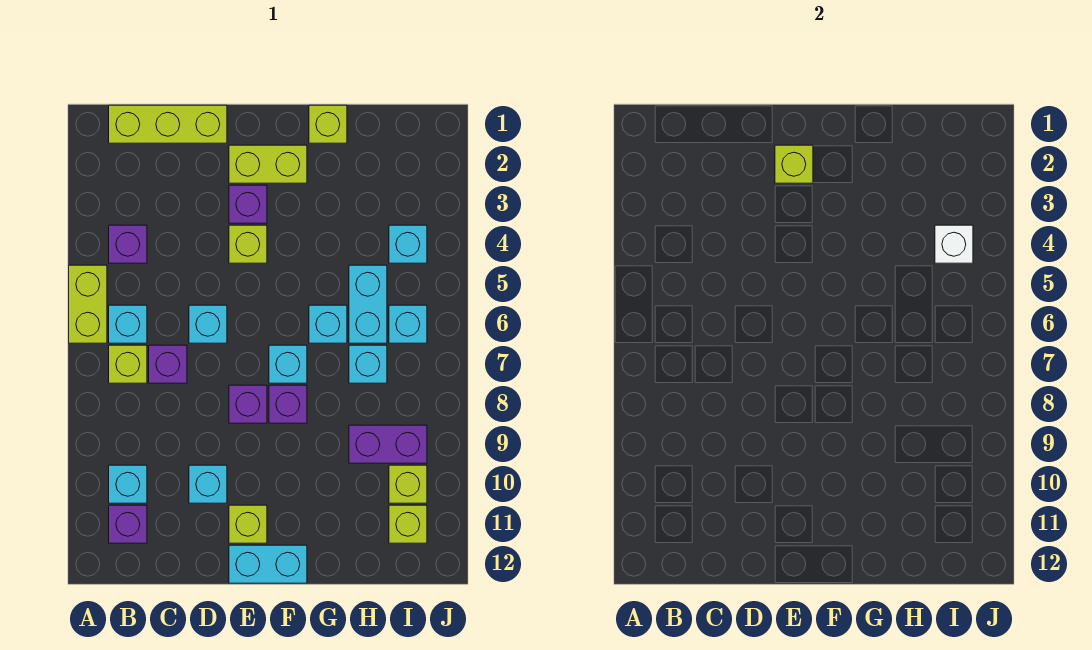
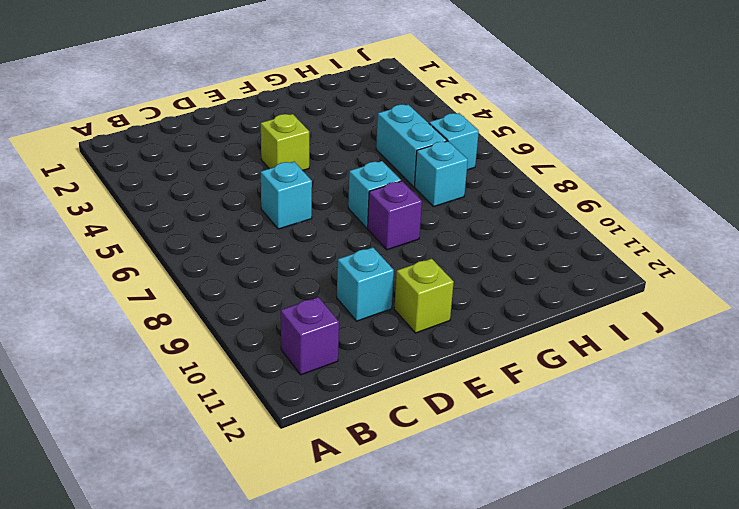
none -> lime 1x2 brick [69,265,107,343]
none -> lime 1x3 brick [109,105,227,143]
none -> purple 1x1 brick [109,225,147,263]

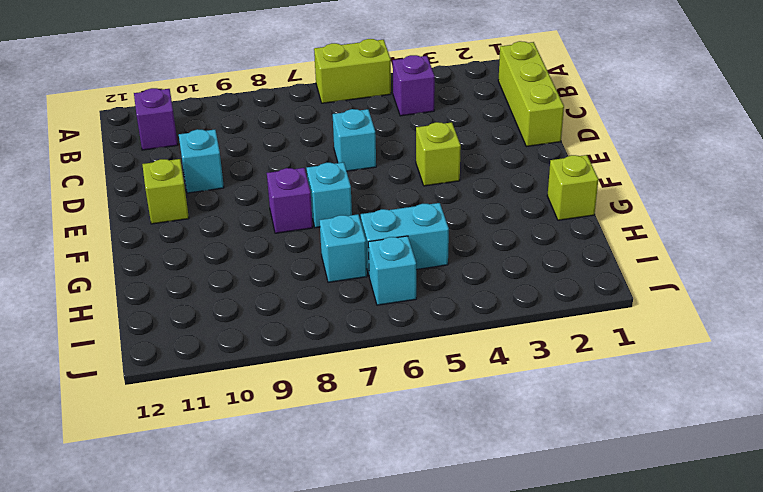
none -> cyan 1x1 brick [109,305,147,343]
none -> lime 1x1 brick [109,345,147,383]
none -> cyan 1x1 brick [109,465,147,503]

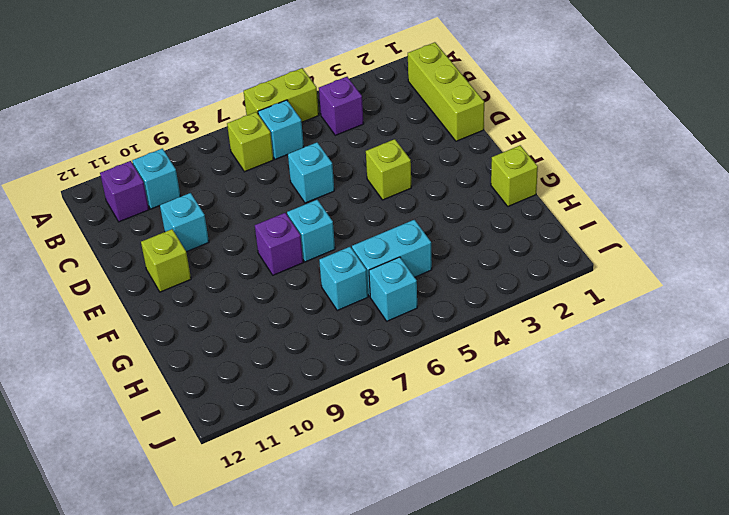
none -> purple 1x1 brick [149,345,187,383]
none -> lime 1x2 brick [229,145,307,183]
none -> purple 1x1 brick [229,185,267,223]

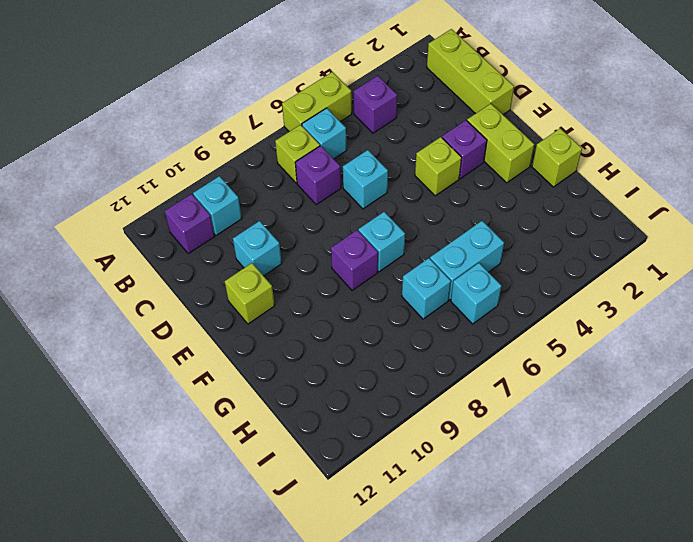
none -> purple 1x1 brick [229,385,267,423]
none -> cyan 1x2 brick [229,545,307,583]
none -> cyan 1x1 brick [309,305,347,343]

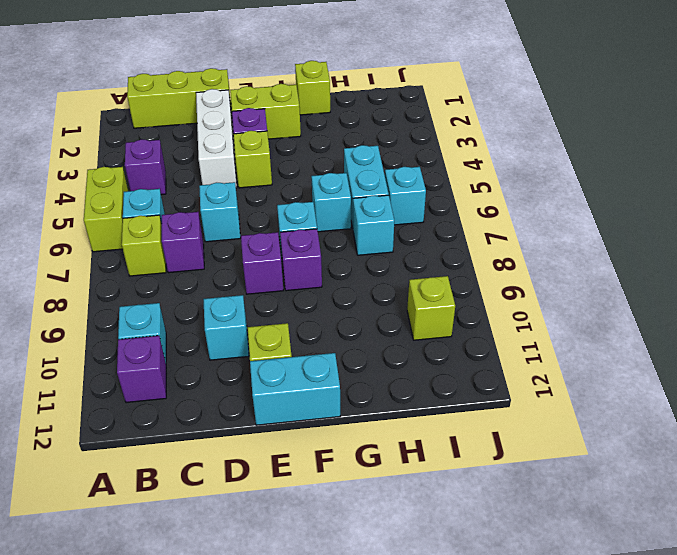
white 1x3 brick [196,89,237,188] -> none
none -> purple 1x2 brick [349,425,427,463]
none -> cyan 1x1 brick [389,225,427,263]
none -> lime 1x1 brick [389,505,427,543]

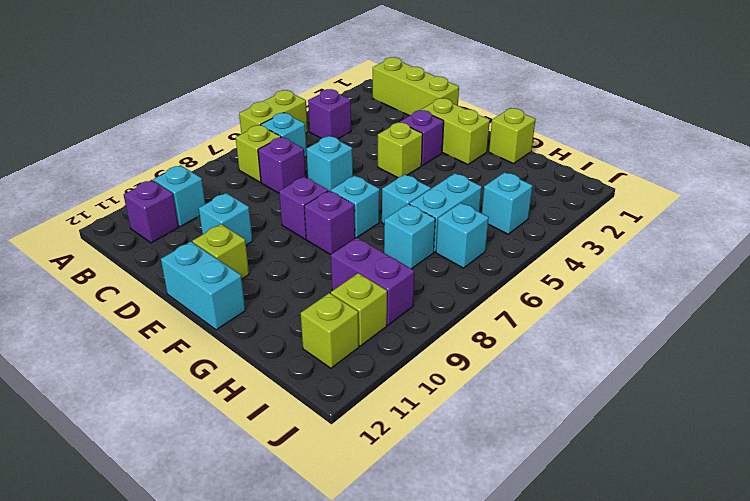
none -> lime 1x1 brick [775,145,813,183]
none -> white 1x1 brick [935,225,973,263]

